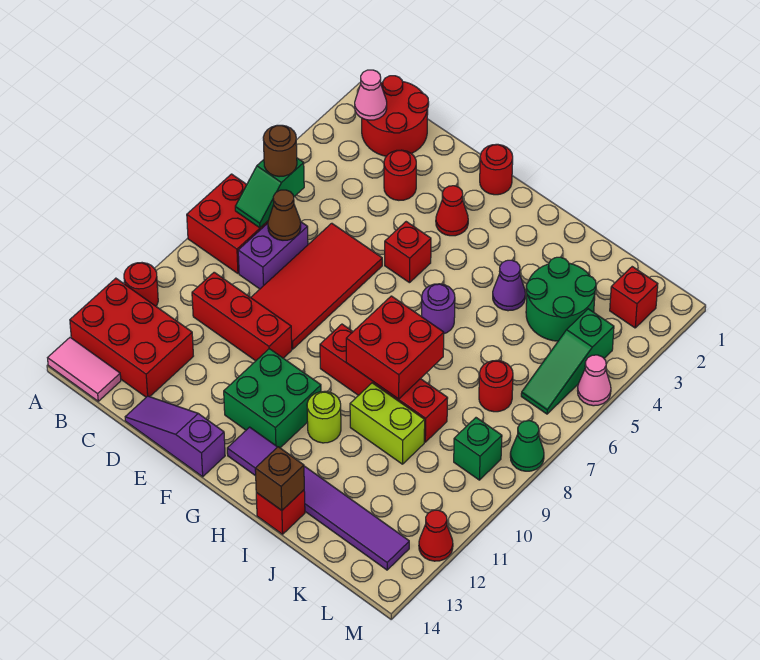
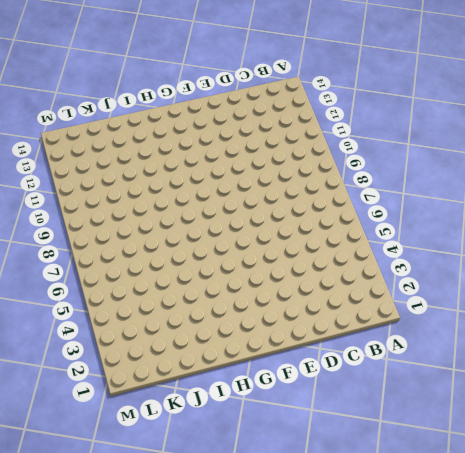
none -> red 2x2 brick [187,174,268,273]
none -> red 1x1 round brick [124,263,158,306]
none -> red 2x3 brick [70,278,193,397]
none -> pink 1x2 tile [48,337,121,401]

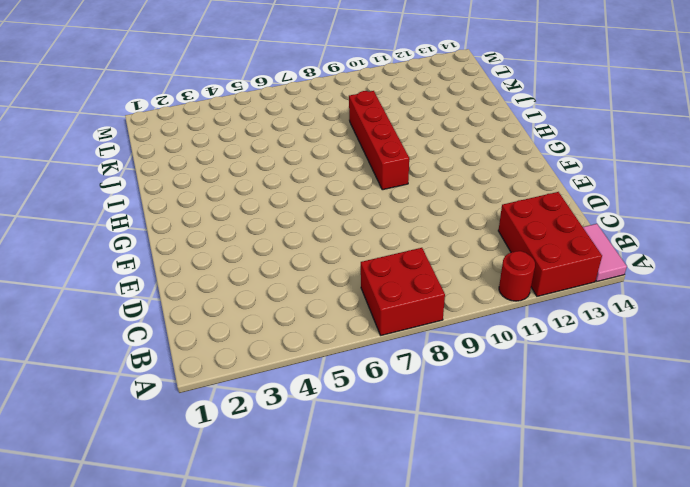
none -> red 2x2 round brick [362,76,429,156]
none -> purple 1x2 brick [238,221,308,289]
none -> red 1x3 brick [192,272,292,361]
none -> red 1x1 round brick [384,150,416,200]

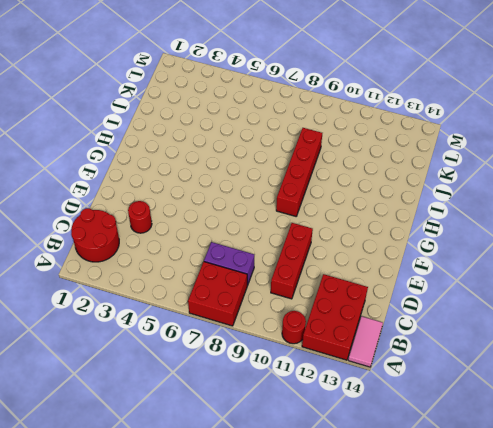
none -> red 2x4 tile [251,223,382,349]
none -> purple 1x3 slope [125,396,225,477]
none -> red 1x1 round brick [480,144,513,195]
none -> red 1x1 cone [436,186,468,236]

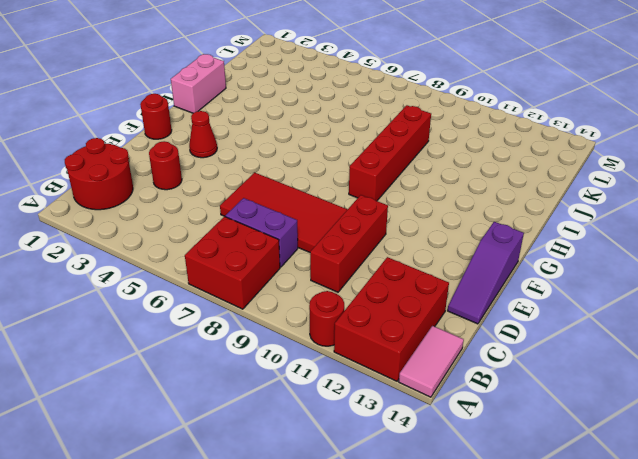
pink 1x2 brick [171,54,226,113] -> none
none -> red 1x1 brick [385,222,431,283]
none -> green 2x2 brick [224,349,321,448]
none -> purple 1x6 tile [227,427,409,570]
none -> purple 1x1 round brick [422,284,455,334]

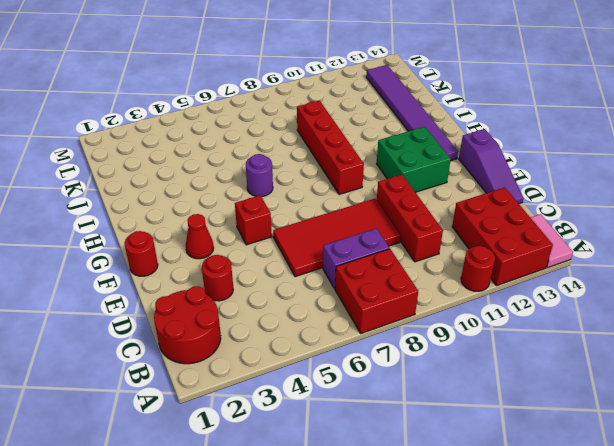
none -> lime 1x1 round brick [307,391,341,443]
none -> purple 1x1 cone [493,260,525,311]
none -> lime 1x2 brick [350,383,425,464]
none -> red 1x1 brick [256,490,305,534]

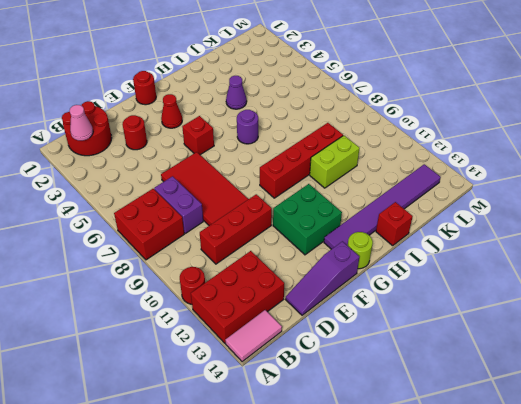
lime 1x1 round brick [348,232,373,269] -> lime 1x1 round brick moved to [307,391,341,443]
none -> green 2x2 round brick [526,257,596,341]
none -> red 1x1 round brick [479,360,513,412]
none -> red 1x1 brick [610,267,658,328]
none -> green 1x3 slope [521,309,614,414]

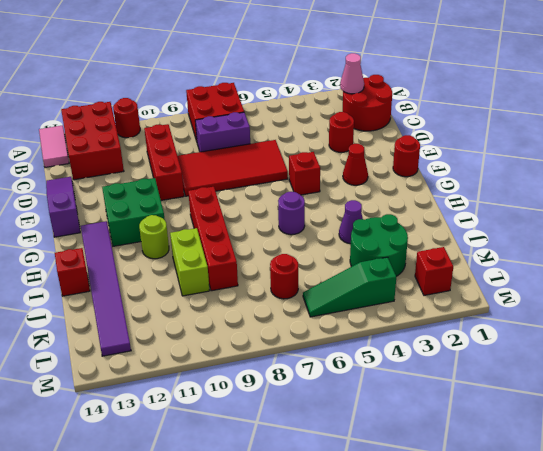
none -> green 1x1 brick [454,418,502,480]
none -> pink 1x1 cone [578,355,611,406]
none -> green 1x1 cone [510,421,544,471]
none -> red 1x1 cone [419,510,453,561]

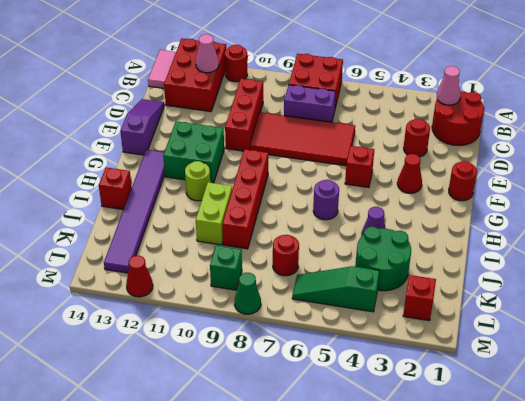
pink 1x1 cone [196,34,219,73] -> pink 1x1 cone moved to [578,355,611,406]
none -> green 1x2 slope [235,158,304,228]
none -> brown 1x1 cone [268,190,301,240]
none -> red 2x2 brick [346,296,444,399]
none -> brown 1x1 brick [255,447,304,510]

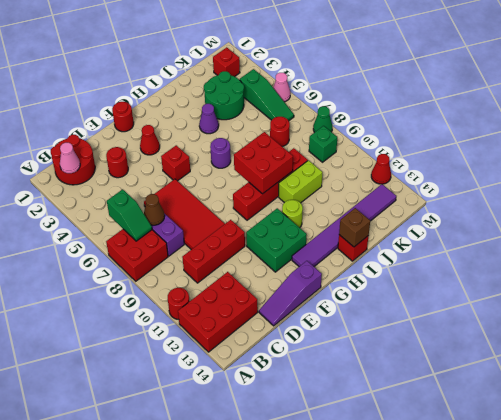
none -> pink 1x2 tile [48,337,121,401]
none -> brown 1x1 round brick [263,125,297,177]

